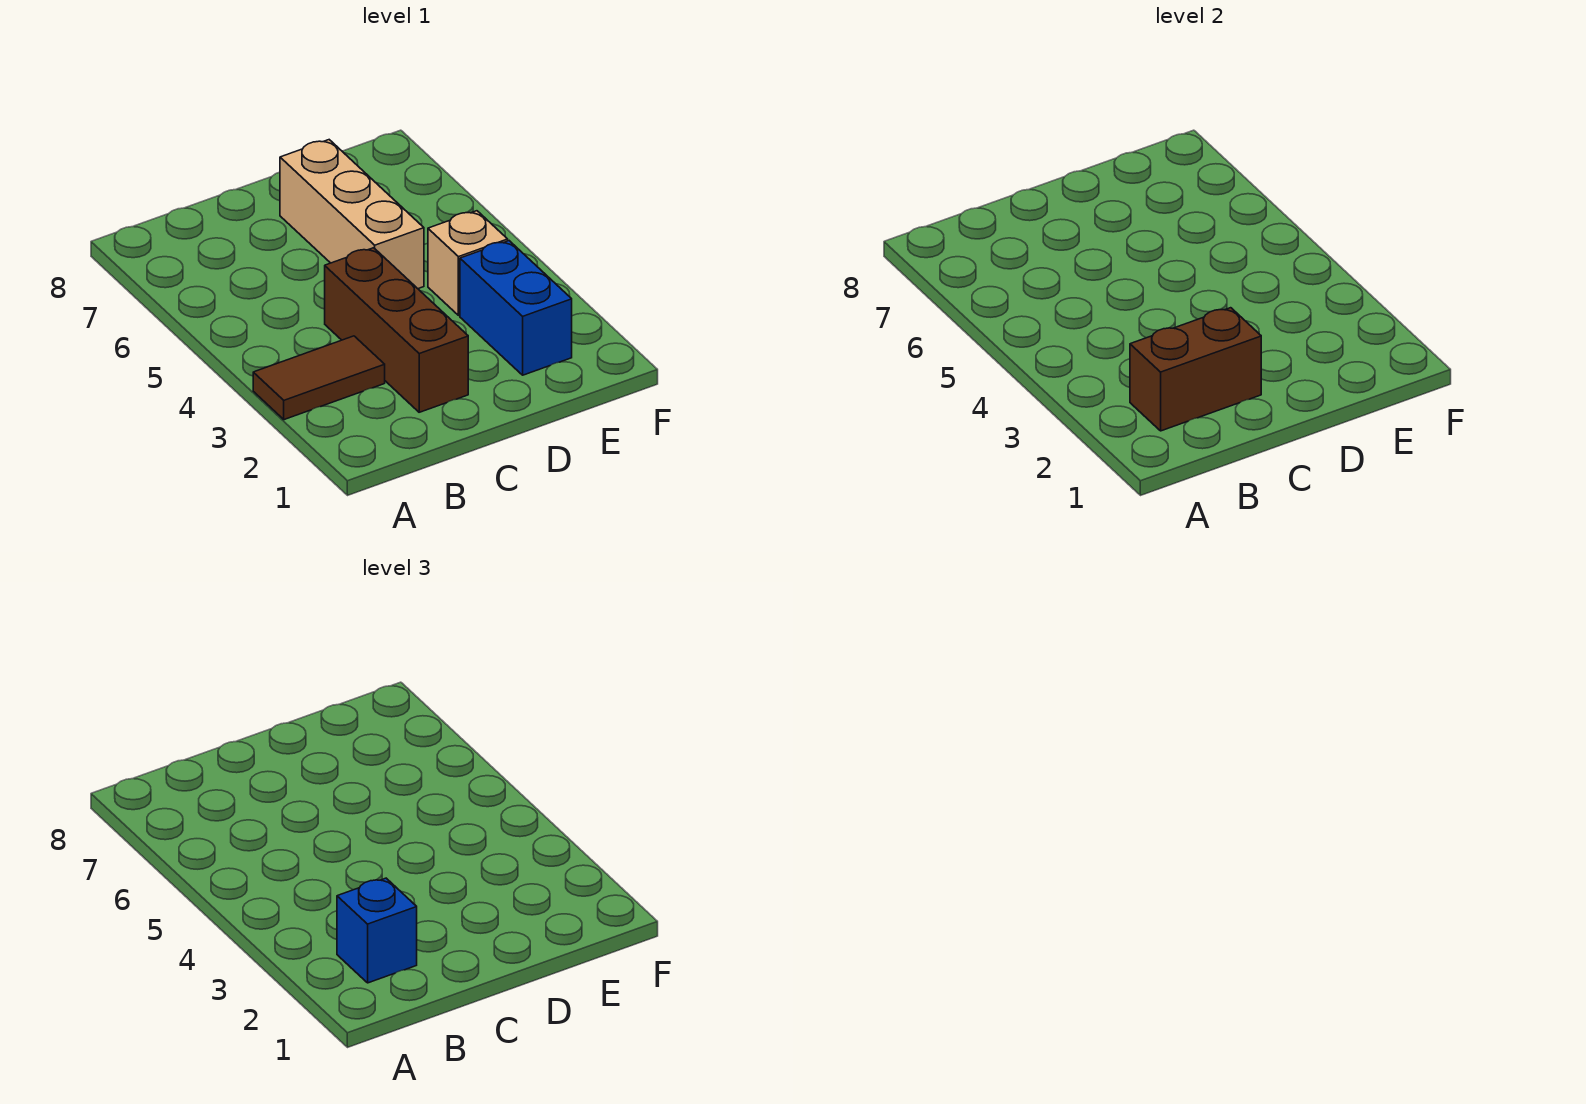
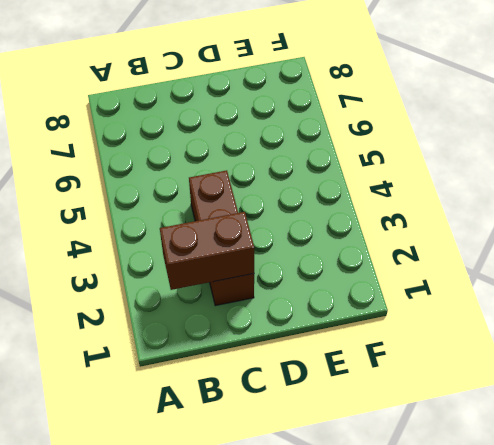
none -> brown 1x2 tile [253,336,385,420]
none -> tan 1x3 brick [280,140,424,289]

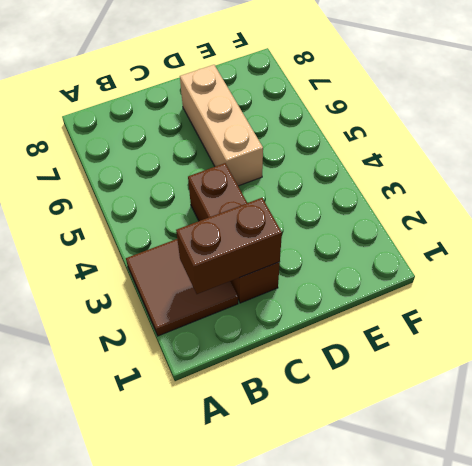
brown 2x2 tile [126,239,238,336] -> brown 1x2 tile [253,336,385,420]
none -> blue 1x2 brick [460,241,572,375]
none -> tan 1x1 brick [428,211,508,315]

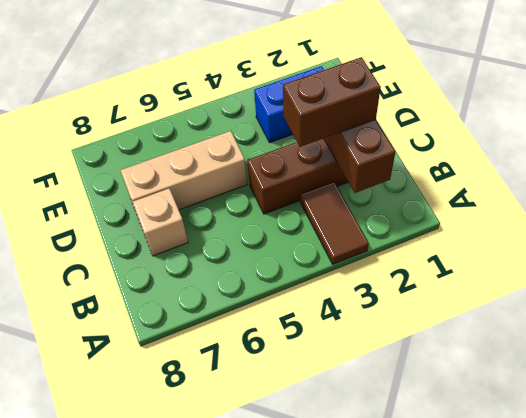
brown 1x2 brick [283,57,381,147] -> none
tan 1x1 brick [133,188,188,256] -> tan 1x1 brick moved to [428,211,508,315]
none -> blue 1x1 brick [337,878,417,983]

